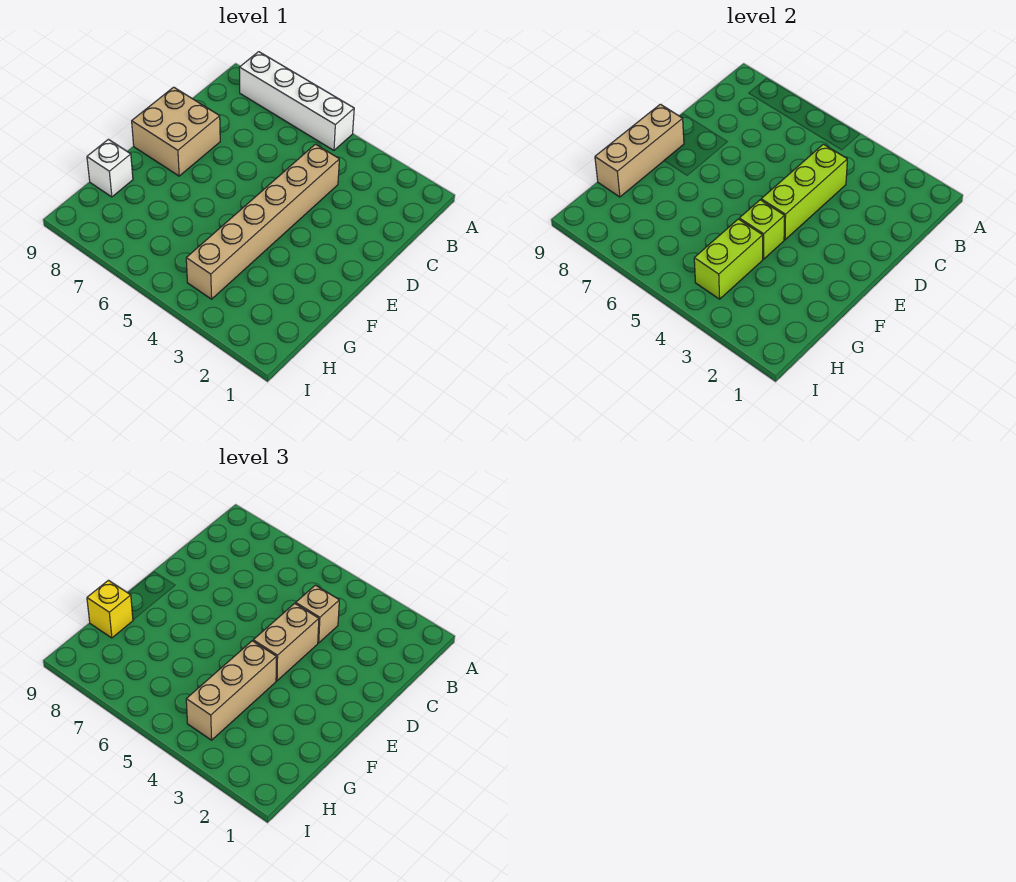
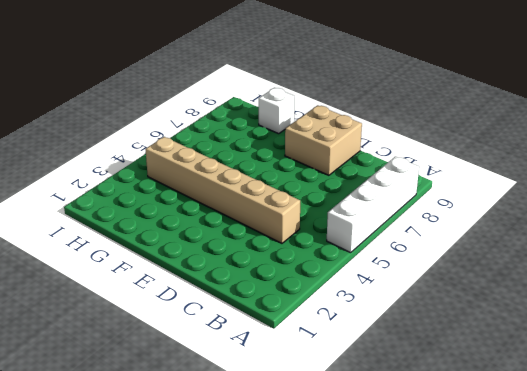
none -> lime 1x3 brick [761,144,847,240]
none -> tan 1x3 brick [595,104,684,197]
none -> lime 1x1 brick [739,200,784,259]

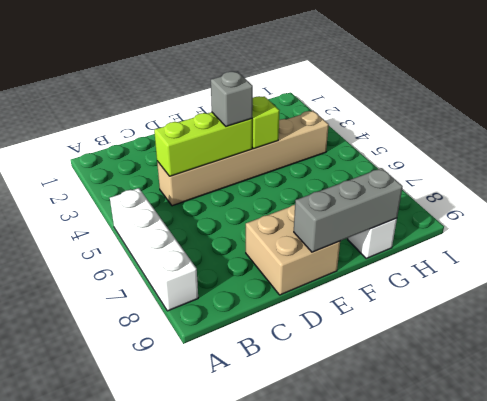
grey 1x1 brick [211,72,253,127] -> tan 1x2 brick [253,603,319,681]
grey 1x3 brick [294,168,403,252] -> tan 1x3 brick [595,104,684,197]
none -> lime 1x2 brick [694,219,763,299]
none -> tan 1x1 brick [296,585,339,643]
none -> tan 1x3 brick [186,641,276,740]

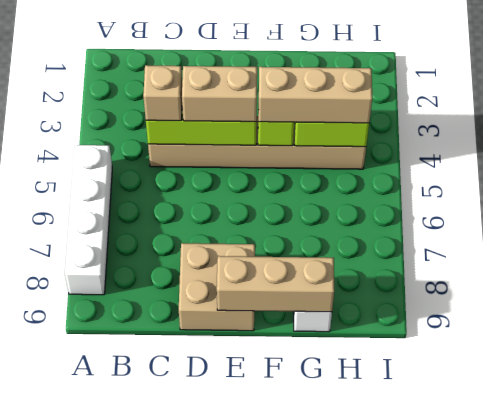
none -> yellow 1x1 brick [87,580,133,638]

